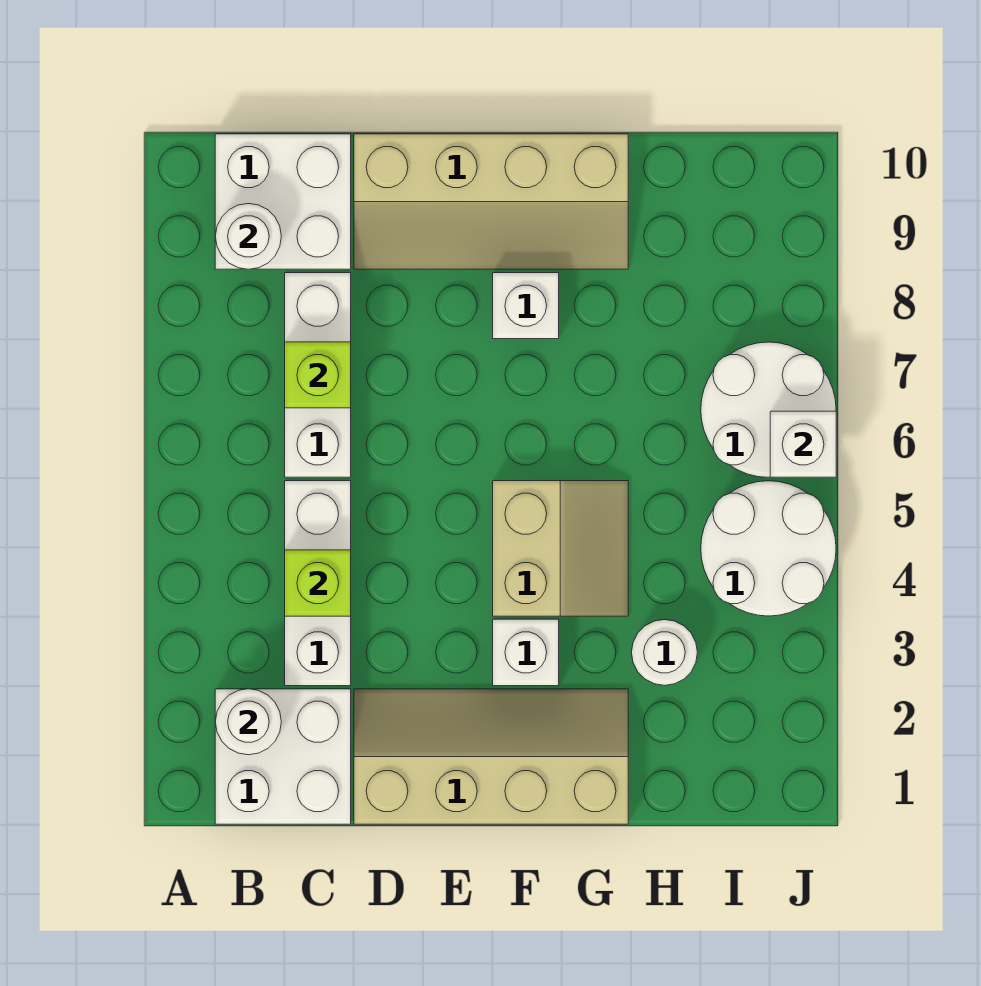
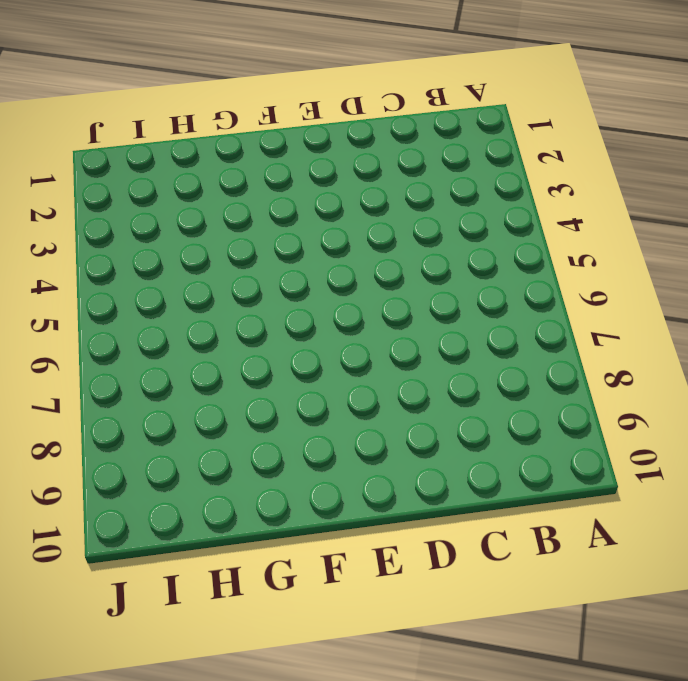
none -> white 2x2 brick [215,689,351,824]
none -> white 2x2 brick [215,134,351,269]
none -> white 1x3 brick [285,481,351,686]

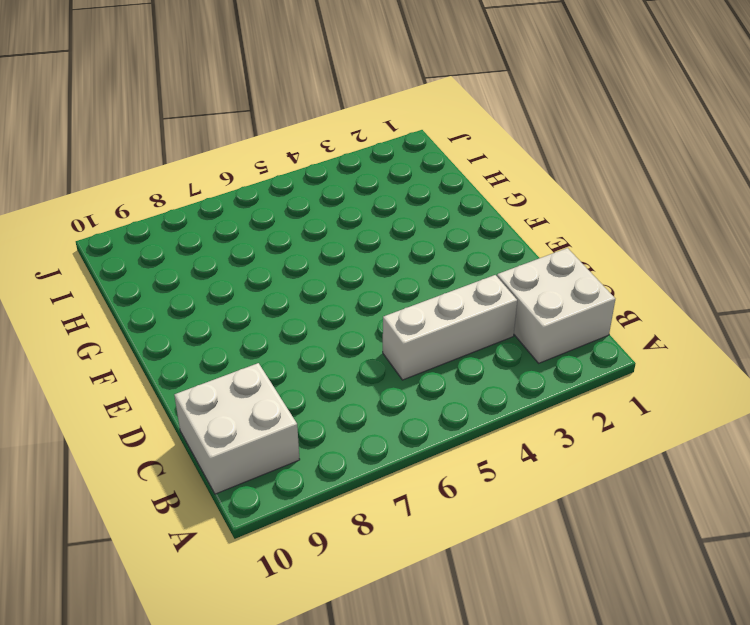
none -> white 1x3 brick [285,273,351,477]
none -> tan 2x4 slope [354,689,628,824]
none -> tan 2x4 slope [354,134,628,269]

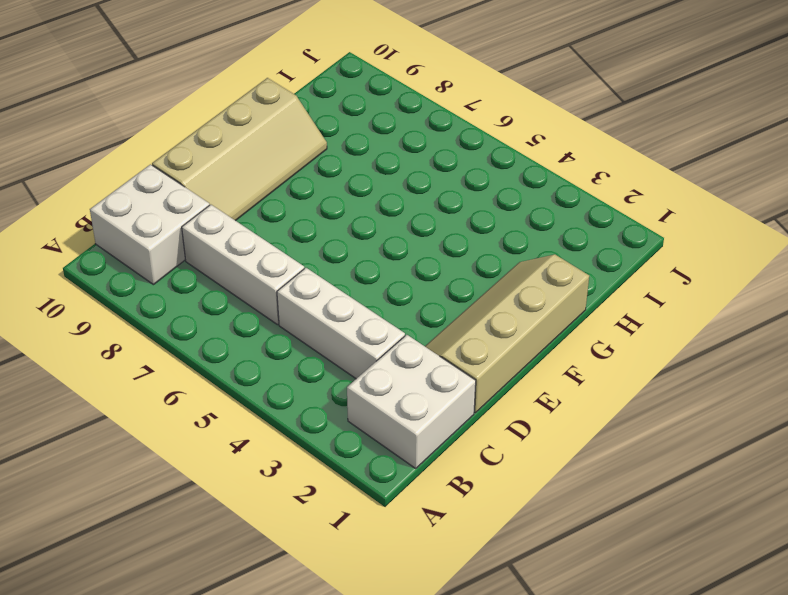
none -> white 1x1 brick [493,619,559,686]
none -> tan 2x2 slope [493,481,628,616]
none -> white 1x1 brick [493,273,559,339]

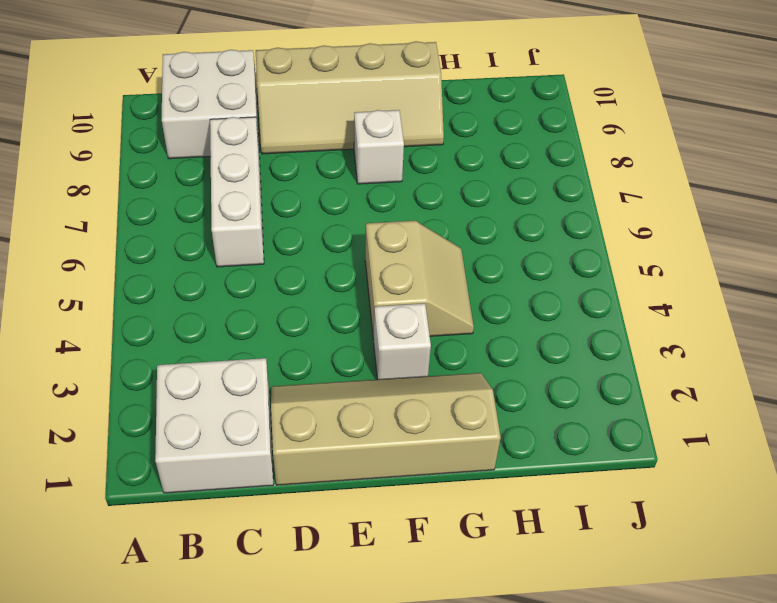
none -> white 1x3 brick [285,481,351,686]
none -> white 1x1 round brick [632,620,697,685]
none -> white 2x2 round brick [701,481,836,616]

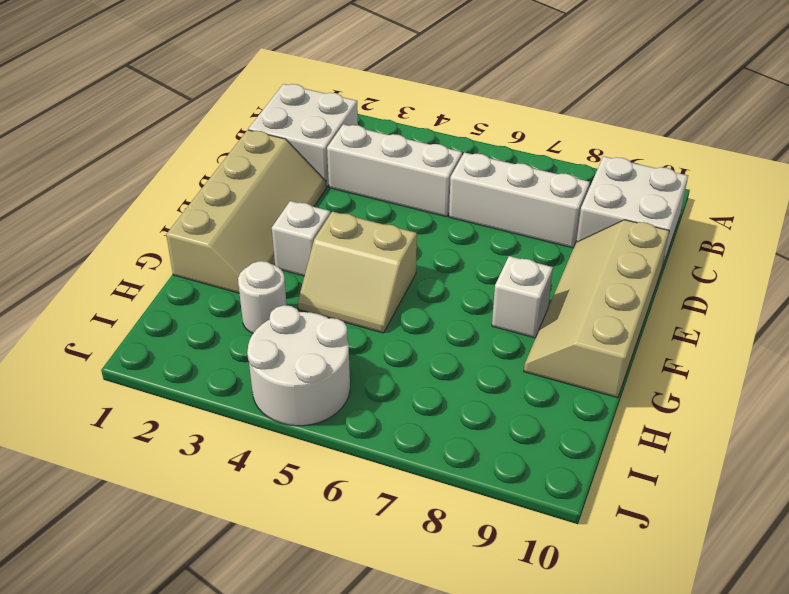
none -> white 2x2 round brick [701,342,836,477]
none -> white 1x1 round brick [215,689,281,755]
none -> white 1x1 round brick [215,204,281,269]

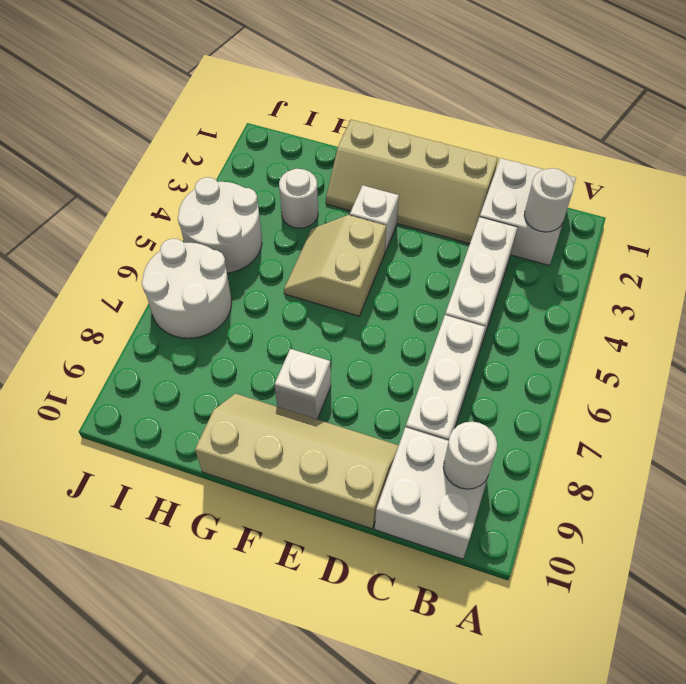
none -> lime 1x1 brick [285,550,351,616]
none -> lime 1x1 brick [285,342,351,408]
none -> white 1x1 brick [770,411,836,477]

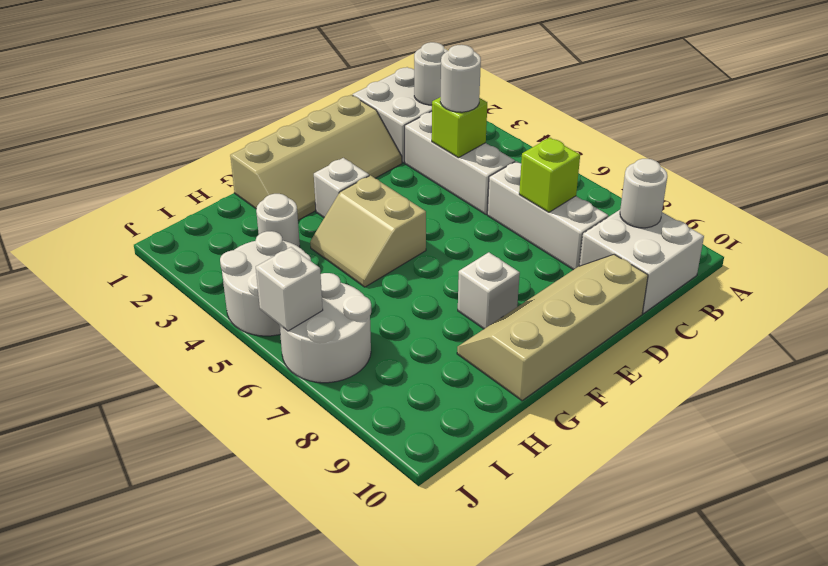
white 1x1 round brick [440,45,481,112] -> none

